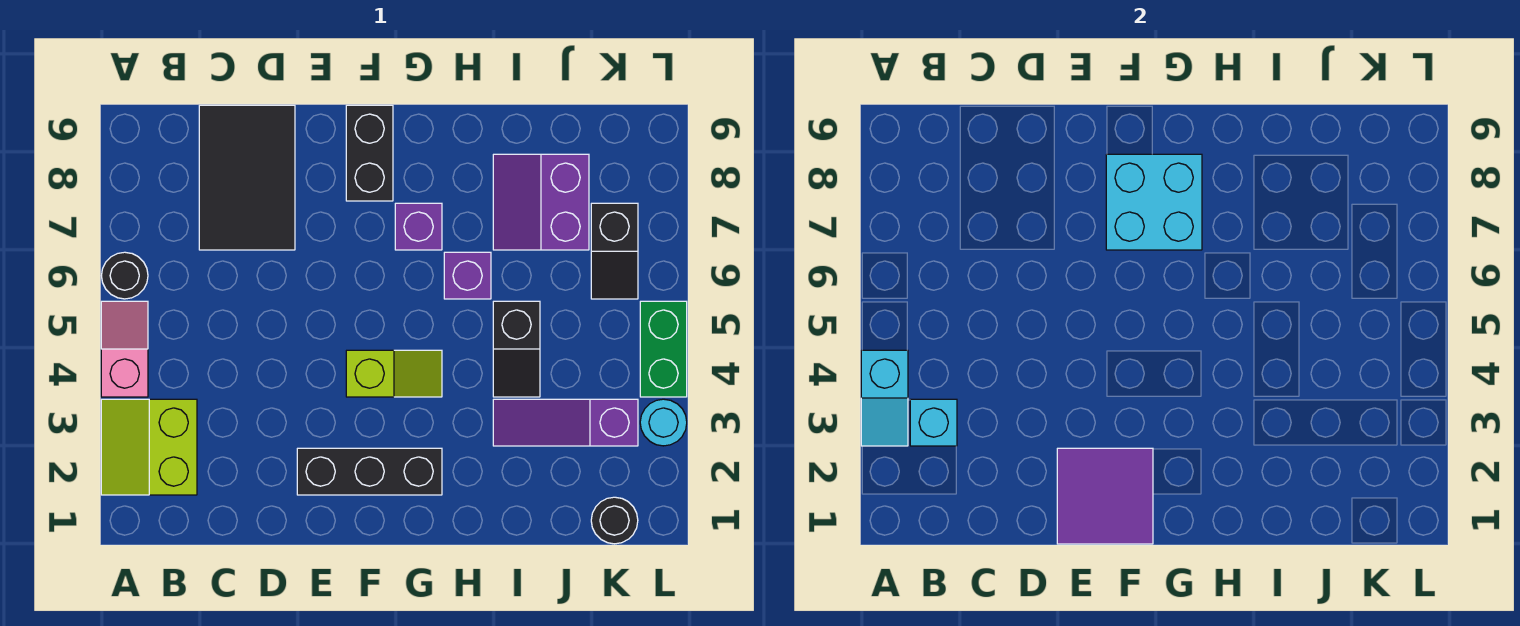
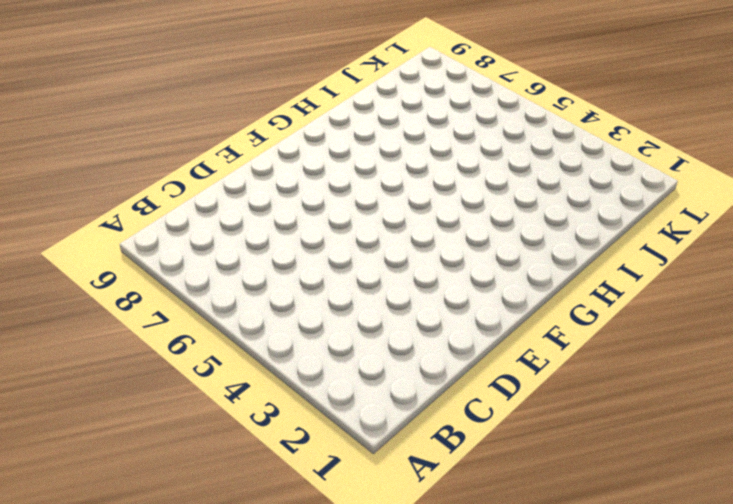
none -> lime 2x2 slope [101,399,197,495]
none -> pink 1x2 slope [101,301,148,397]
none -> black 1x1 round brick [101,252,148,299]

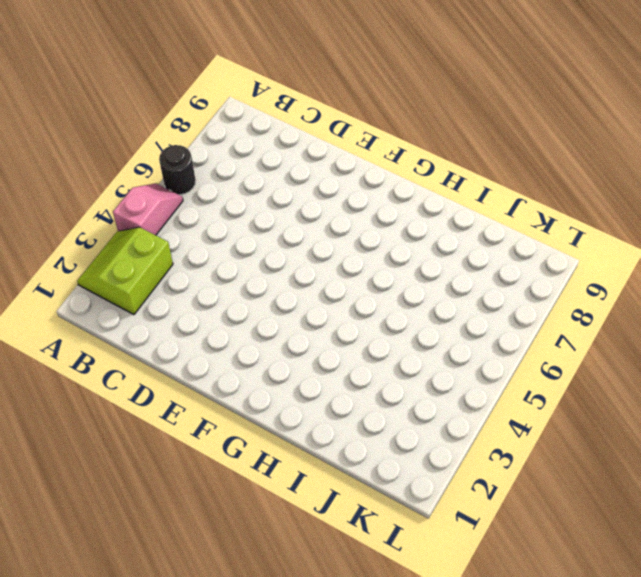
none -> black 2x3 tile [199,105,295,250]
none -> black 1x3 brick [297,448,442,495]
none -> lime 1x2 slope [346,350,442,397]

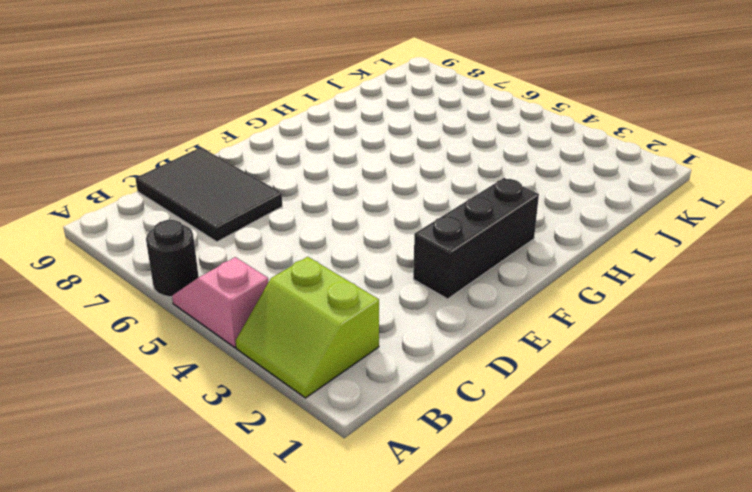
none -> lime 1x2 slope [346,350,442,397]
none -> black 1x2 brick [346,105,393,201]
none -> purple 1x1 brick [395,203,442,250]

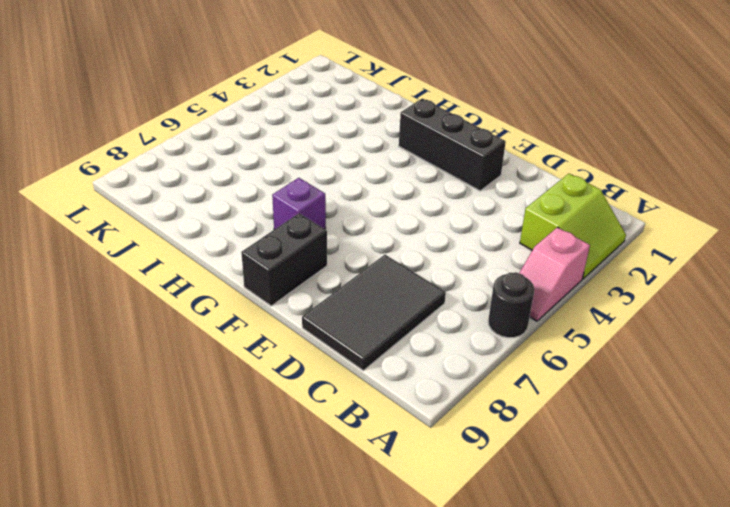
none -> lime 1x2 slope [346,350,442,397]
none -> purple 1x1 brick [444,252,491,299]
none -> purple 1x3 slope [493,399,638,446]

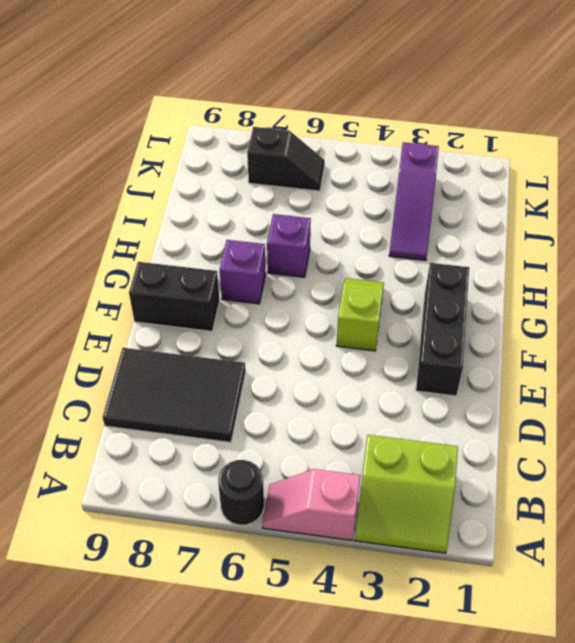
none -> black 1x2 slope [493,301,540,397]
none -> purple 2x2 slope [493,154,589,250]
none -> black 1x1 round brick [591,497,638,544]

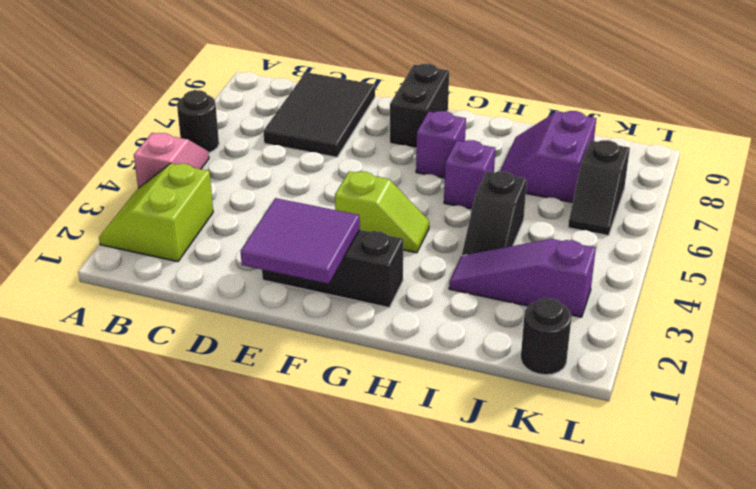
none -> cyan 1x1 round brick [640,399,687,446]
none -> green 1x2 brick [640,301,687,397]
none -> cyan 1x2 slope [861,350,908,446]

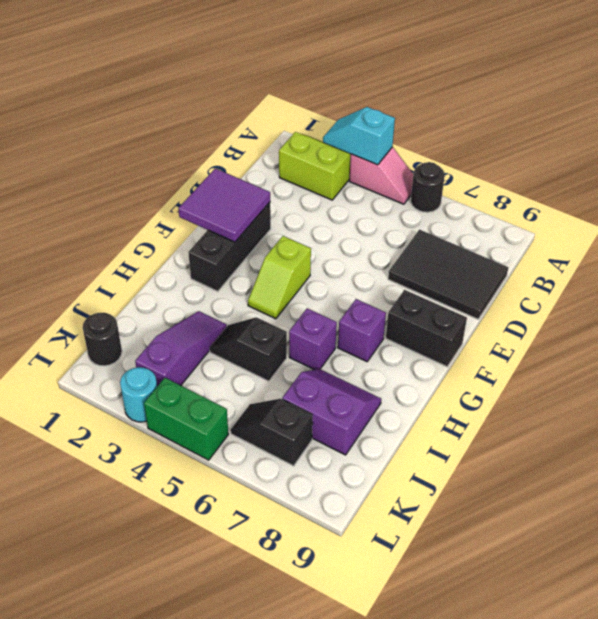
none -> cyan 1x1 brick [910,399,957,446]
none -> cyan 2x2 brick [1106,154,1202,250]

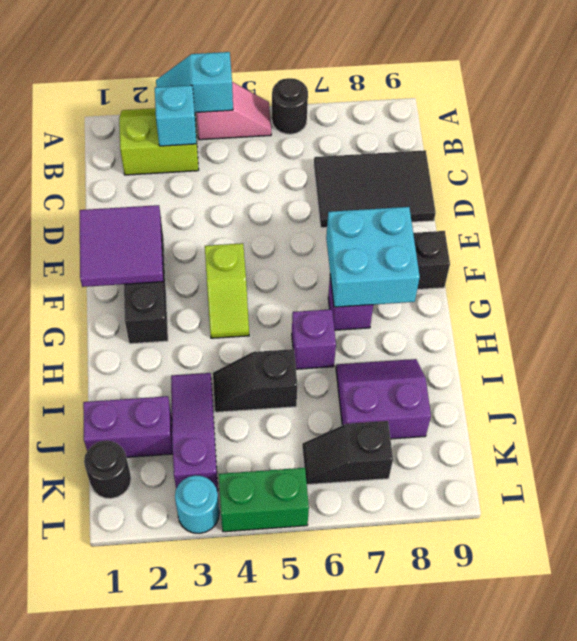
purple 1x2 brick [83,396,173,457] -> none

